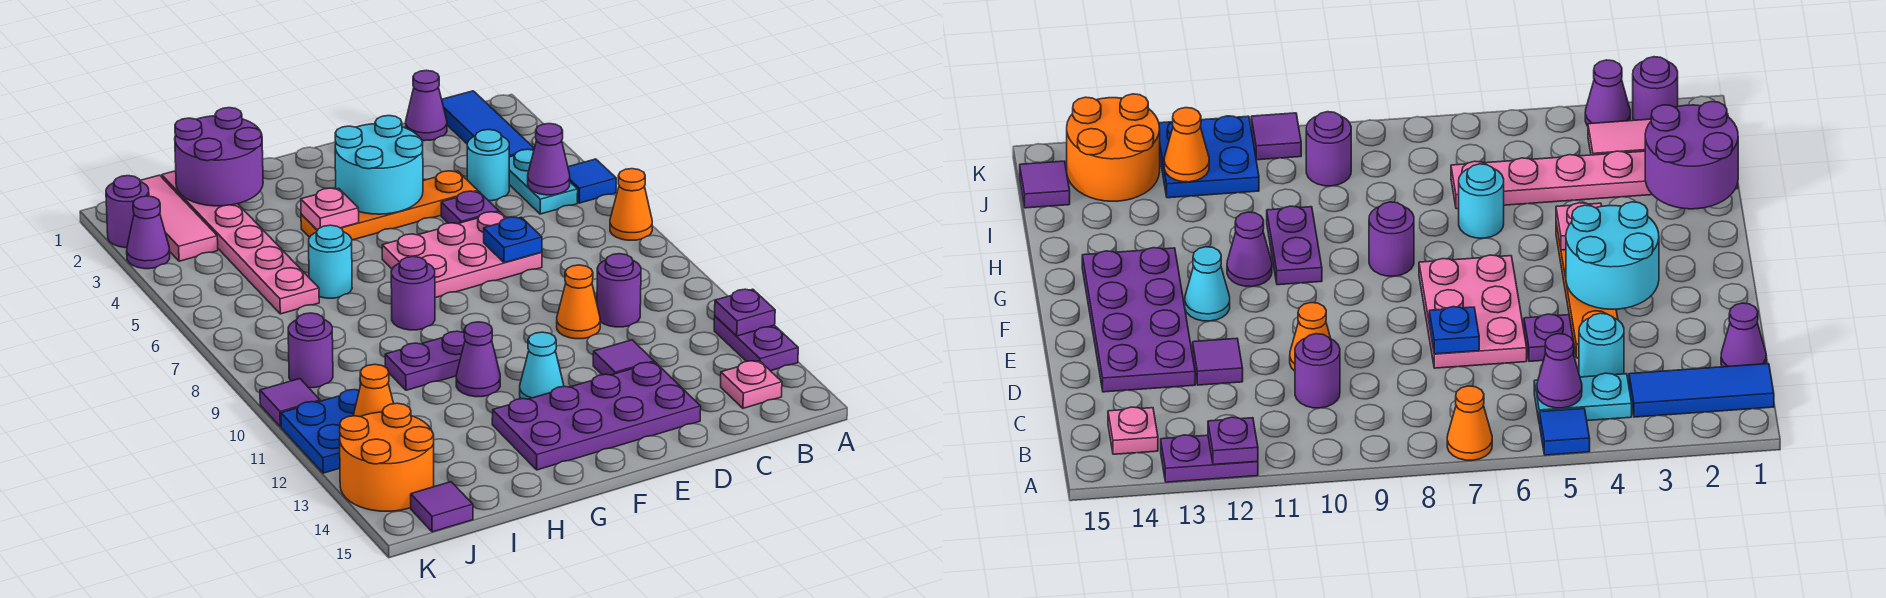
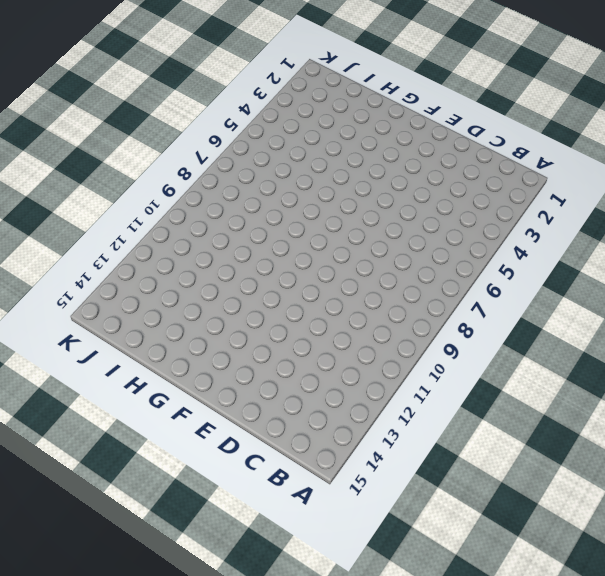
none -> blue 1x1 tile [568,159,616,203]
none -> orange 1x1 cone [610,169,652,240]
none -> purple 1x2 plate [714,316,798,371]
none -> blue 1x3 tile [442,91,534,157]

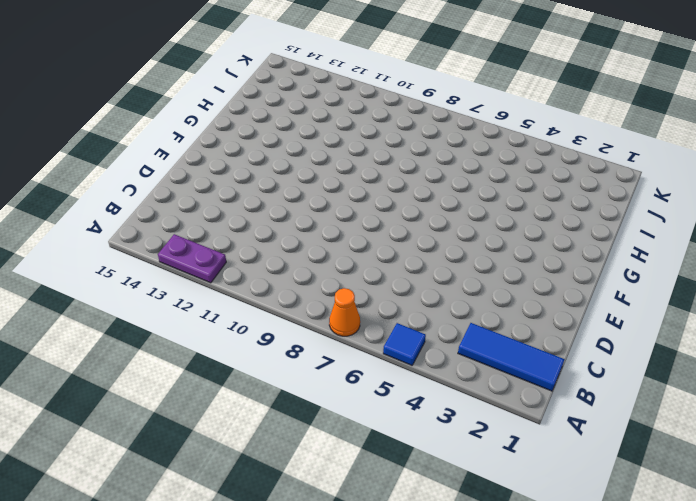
none -> cyan 1x2 plate [509,149,578,214]
none -> pink 1x1 plate [721,361,782,408]
none -> purple 1x1 cone [406,70,447,141]
none -> cyan 1x1 round brick [467,130,509,201]

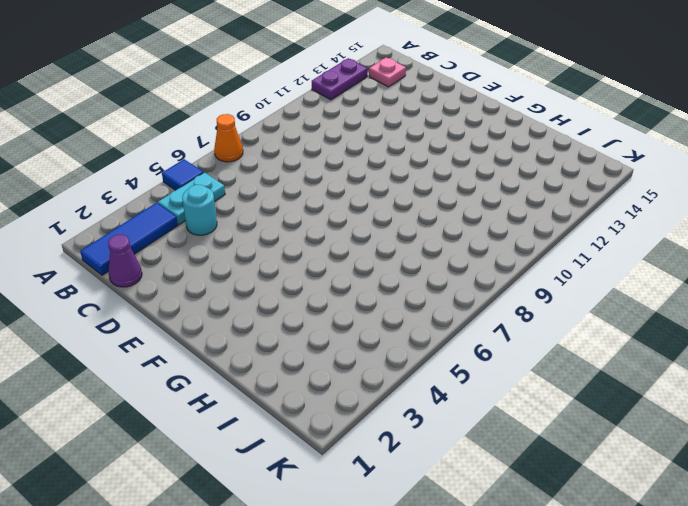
none -> purple 1x1 round brick [597,254,641,327]
none -> orange 1x4 plate [301,171,478,240]
none -> purple 1x1 plate [441,191,499,224]
none -> pink 2x3 plate [382,212,542,298]

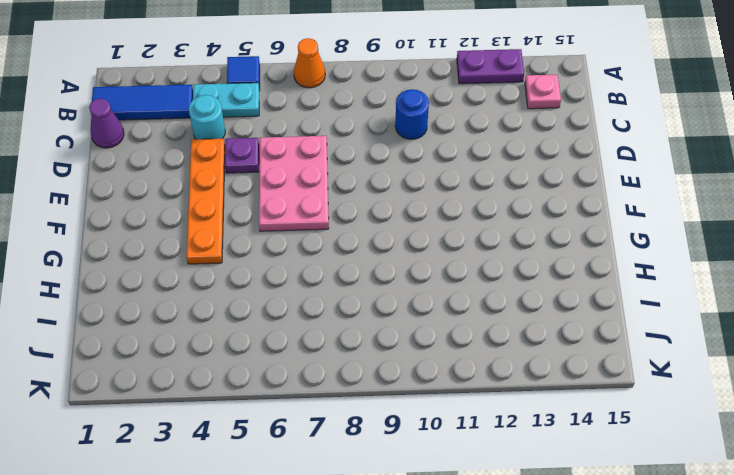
blue 1x1 round brick [395,89,429,139] -> purple 1x1 round brick [597,254,641,327]
none -> orange 1x1 cone [557,265,600,339]
none -> purple 1x1 tile [593,340,654,375]
none -> purple 2x4 plate [492,362,701,470]
none -> cyan 1x1 cone [520,332,564,399]

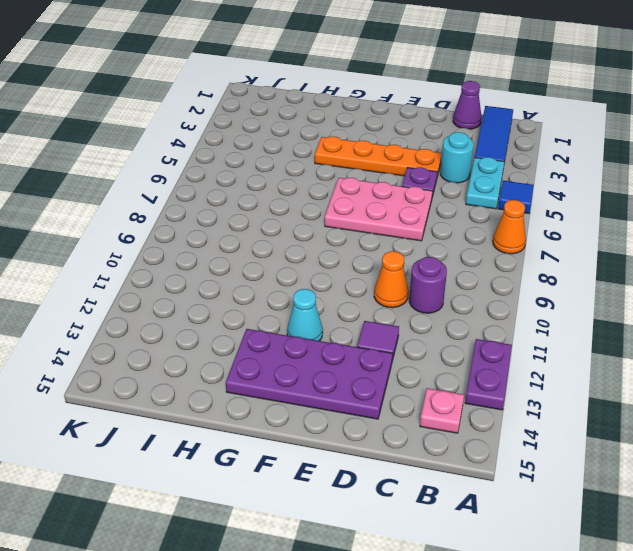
none -> purple 1x1 round brick [391,257,435,330]
none -> purple 1x2 plate [385,331,465,390]
none -> purple 1x1 cone [456,322,500,397]
none -> cyan 1x1 round brick [309,225,352,298]

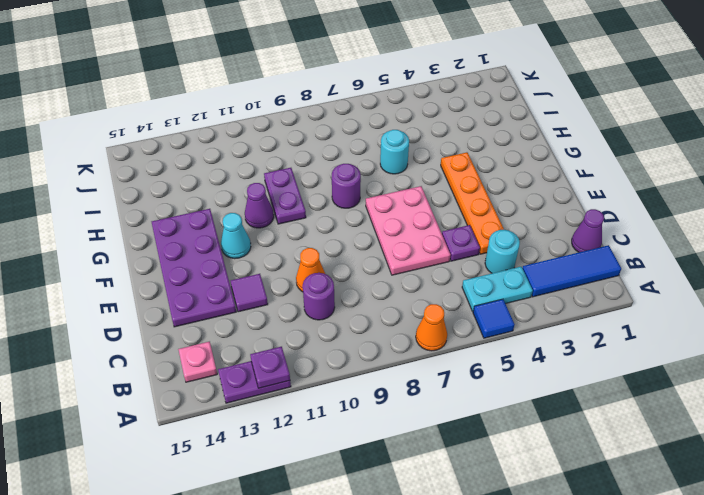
none -> pink 1x6 plate [162,171,319,314]
none -> pink 1x3 tile [140,175,218,261]
none -> purple 1x1 round brick [288,313,333,388]
none -> blue 2x2 plate [281,390,359,473]

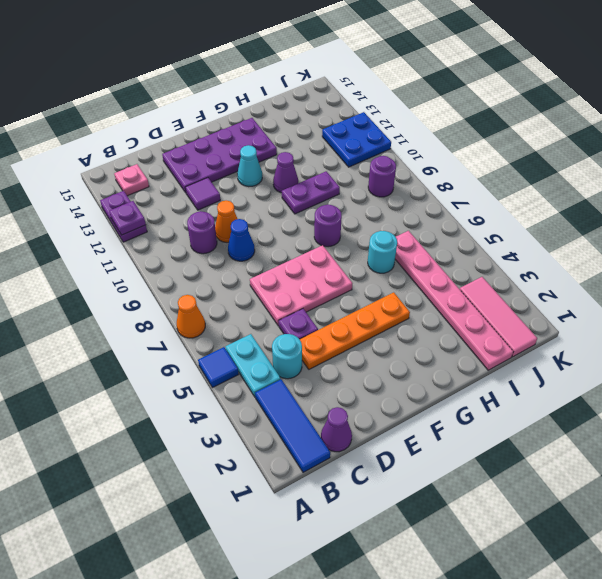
blue 1x1 cone [228,219,255,261] -> none
none -> orange 2x2 round brick [340,403,434,511]
none -> purple 1x1 tile [411,482,473,532]
none -> purple 1x1 round brick [106,176,149,248]
none -> purple 1x1 cone [127,196,170,269]

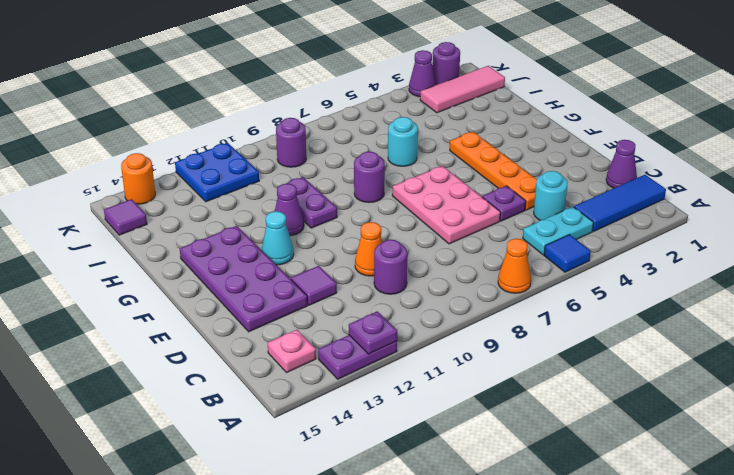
orange 1x1 round brick [121,153,155,204] -> orange 2x2 round brick [340,403,434,511]
none -> pink 1x6 plate [162,171,319,314]
none -> purple 1x1 tile [260,379,320,427]
none -> purple 1x1 cone [528,124,570,195]
none -> blue 1x1 plate [484,217,542,263]

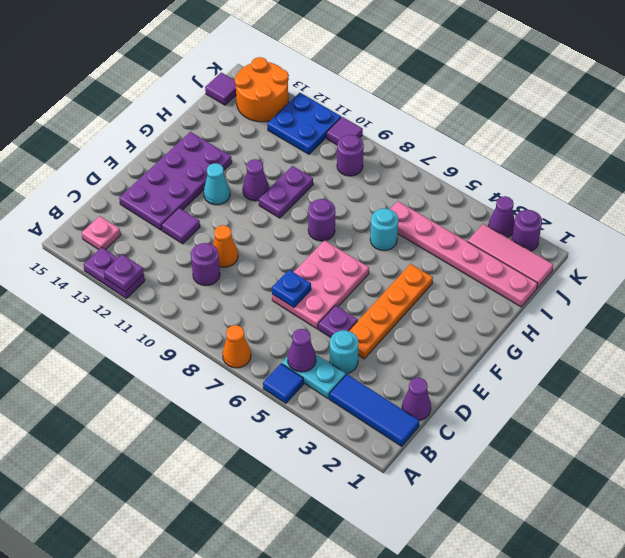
none -> cyan 2x2 round brick [335,116,423,214]
none -> pink 1x1 plate [301,188,359,230]
none -> purple 2x2 round brick [175,108,263,206]
none -> orange 1x1 cone [353,364,394,417]

